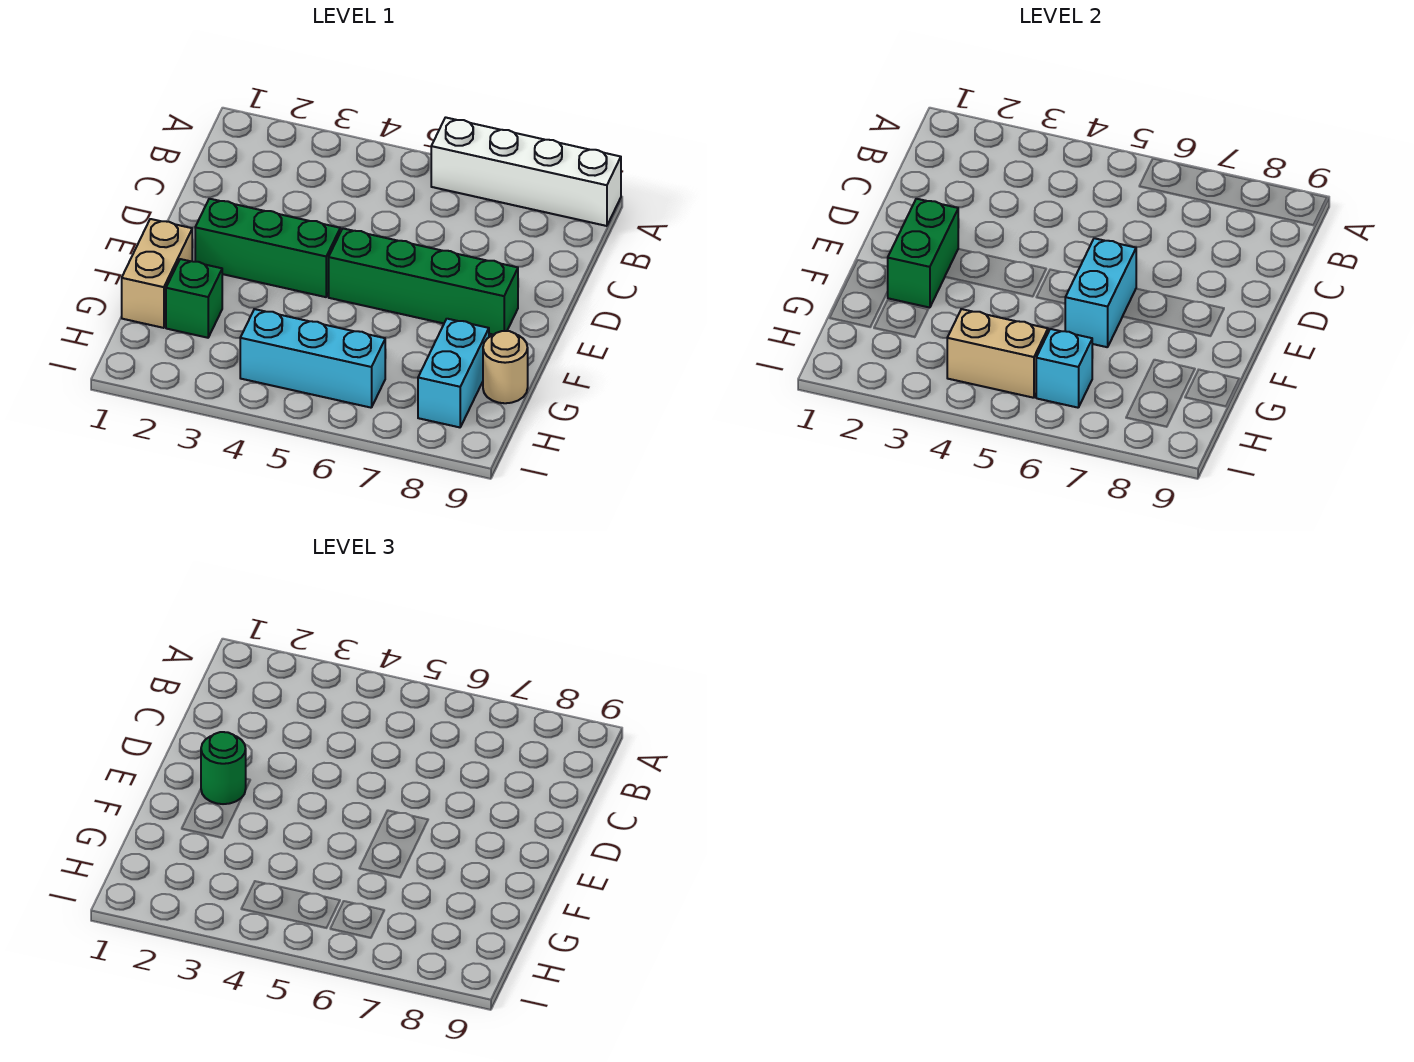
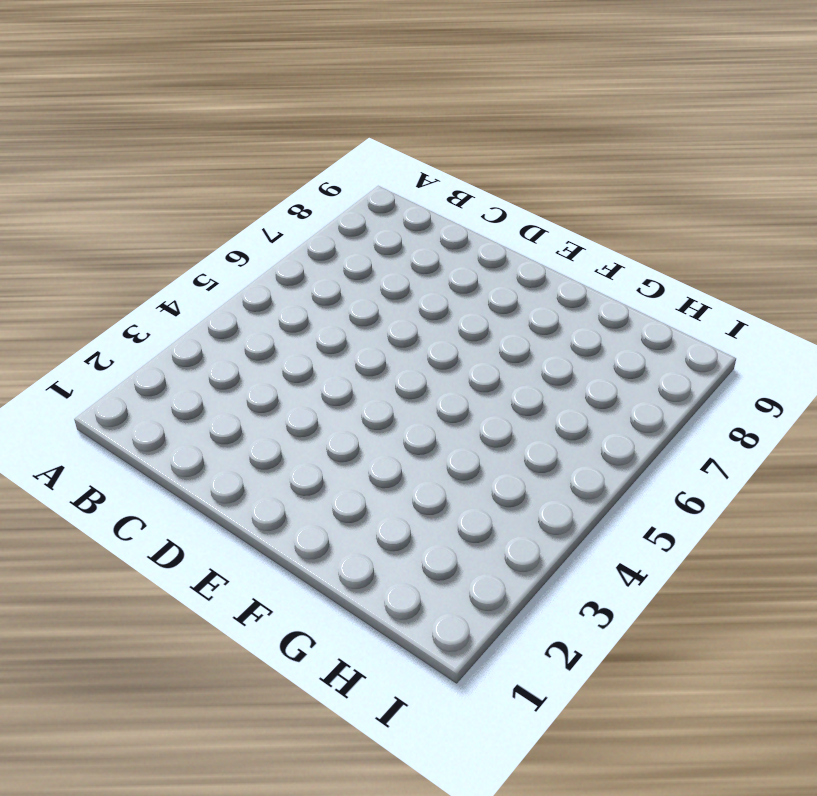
none -> white 1x4 brick [431,117,621,226]
none -> green 1x3 brick [195,199,340,297]
none -> green 1x4 brick [329,229,518,335]

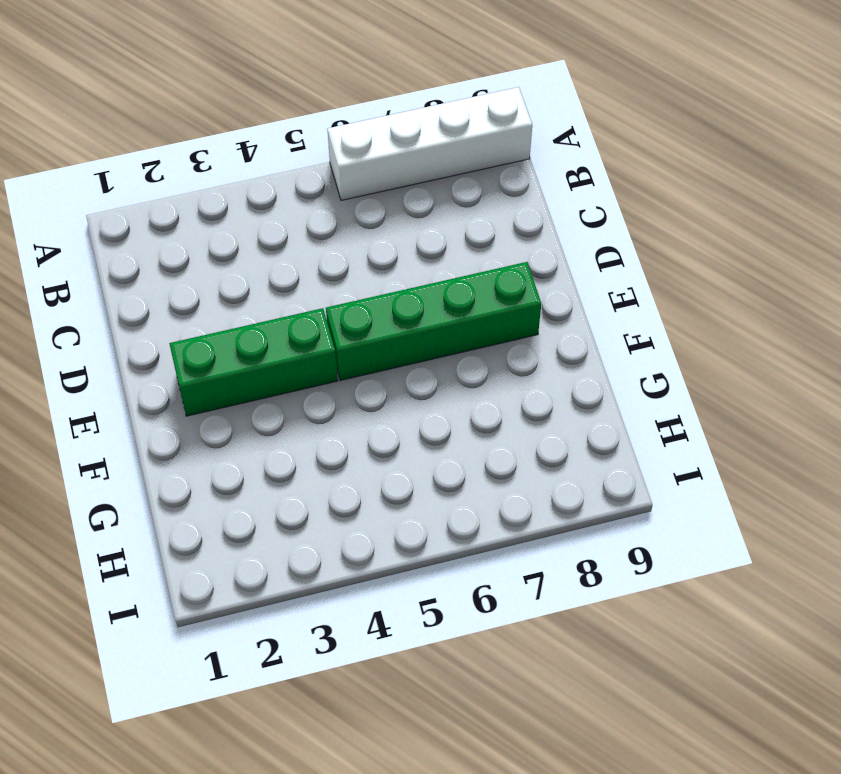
none -> tan 1x2 brick [122,219,192,328]
none -> green 1x1 brick [166,259,222,338]
none -> cyan 1x2 brick [418,319,489,427]

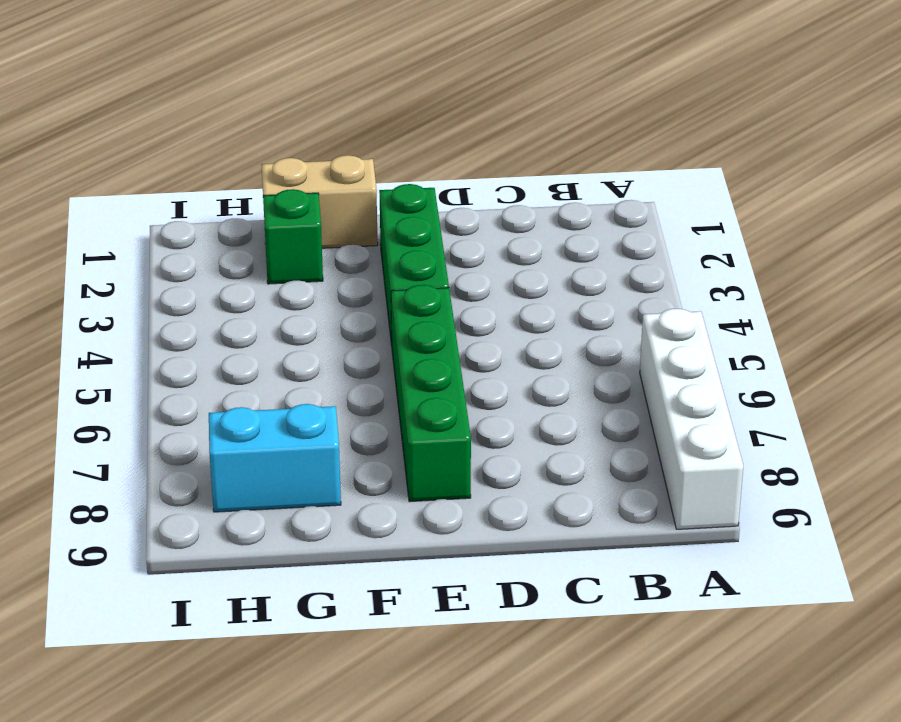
none -> tan 1x1 round brick [483,331,528,403]
none -> cyan 1x3 brick [240,309,385,408]
none -> green 1x2 brick [888,199,958,308]

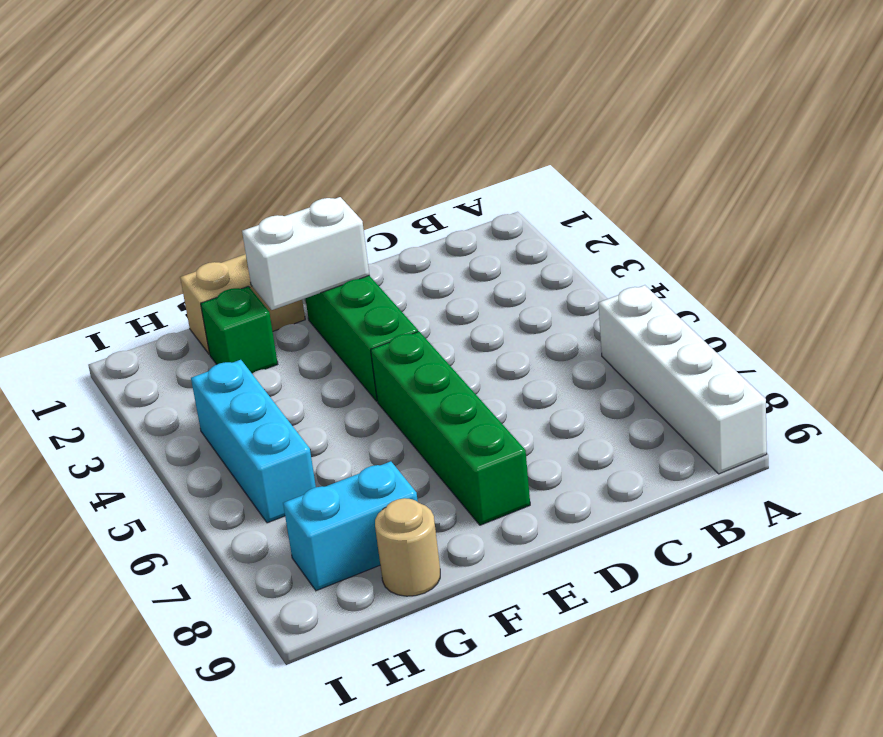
white 1x2 brick [242,197,369,310] -> green 1x2 brick [888,199,958,308]
none -> cyan 1x2 brick [1065,238,1136,347]
none -> tan 1x2 brick [947,309,1048,398]
none -> cyan 1x1 brick [1036,329,1092,408]

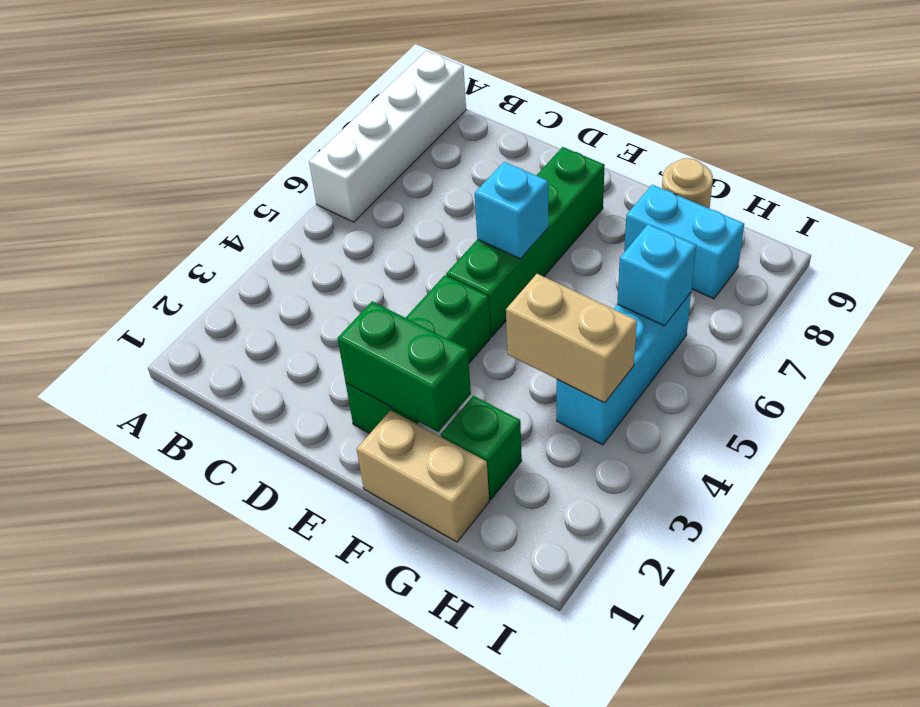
cyan 1x1 brick [475,162,549,259] -> cyan 1x2 brick [1065,238,1136,347]
tan 1x2 brick [506,274,637,403] -> tan 1x2 brick turned to [947,309,1048,398]
none -> green 1x1 round brick [201,732,246,804]

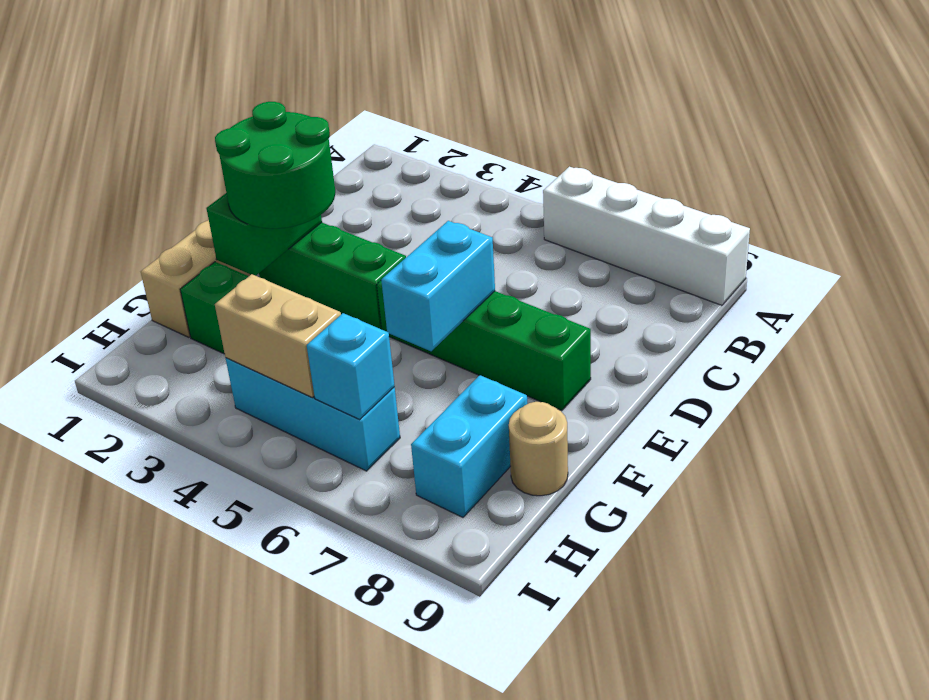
green 2x2 round brick [215,102,335,229] -> green 1x1 round brick [201,732,246,804]

